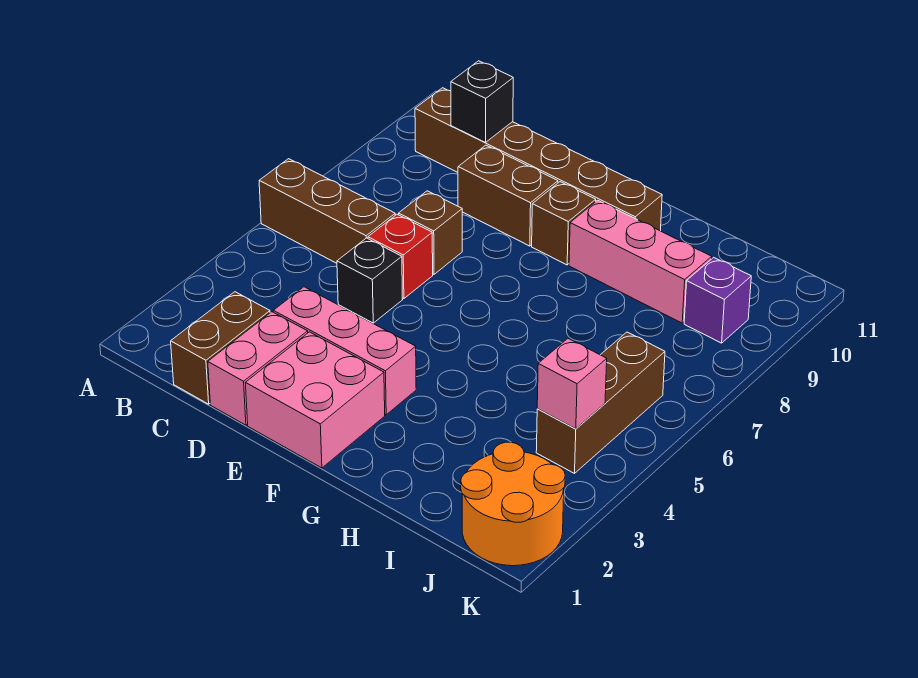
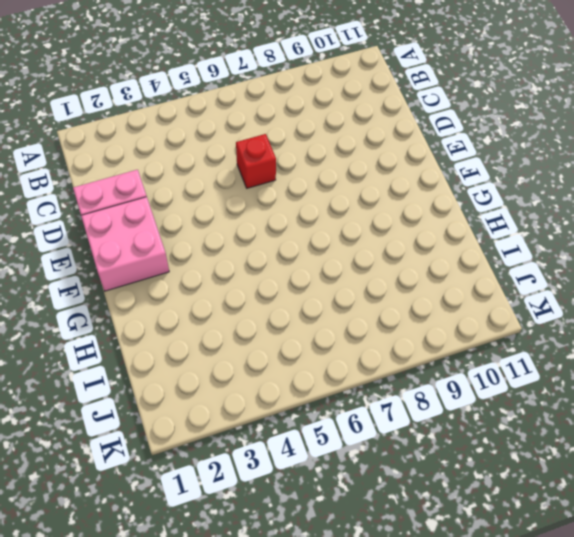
none -> brown 1x3 brick [259,159,395,263]
none -> brown 1x6 brick [415,88,662,231]
none -> brown 1x2 brick [171,292,270,404]

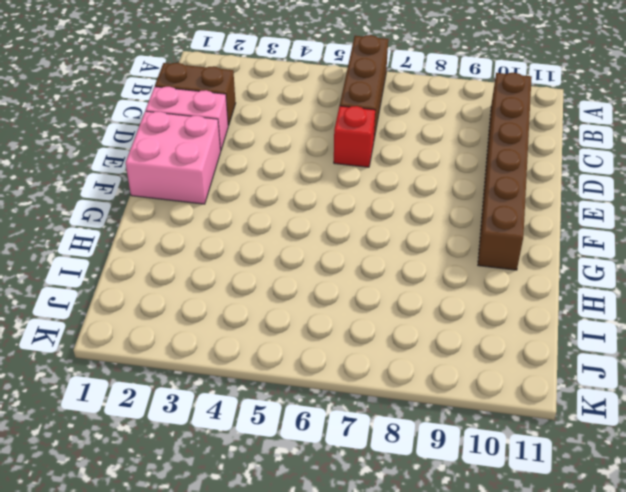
none -> pink 1x3 brick [273,287,416,415]
none -> black 1x1 brick [337,238,403,323]
none -> brown 1x1 brick [399,191,462,274]

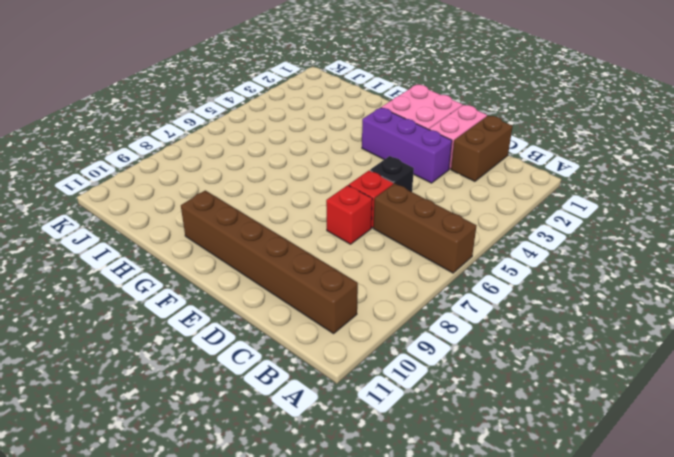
purple 1x3 brick [362,107,452,183] -> pink 1x3 brick [273,287,416,415]
red 1x1 brick [326,185,372,244] -> brown 1x1 brick [399,191,462,274]
none -> brown 1x2 brick [458,145,558,246]
none -> brown 1x1 brick [532,182,596,265]
none -> pink 1x3 brick [569,200,712,323]

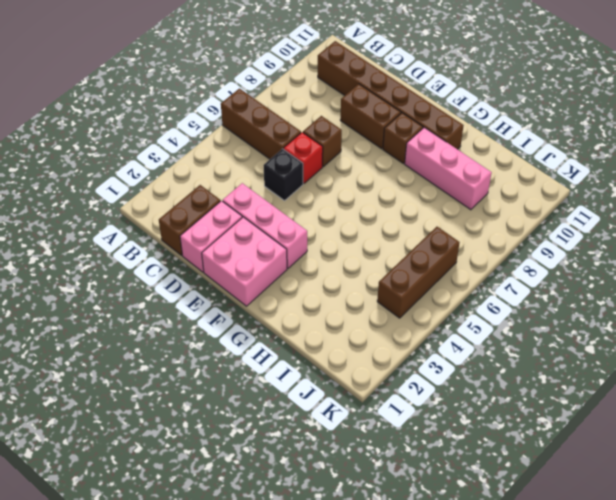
none -> orange 2x2 round brick [461,442,565,566]
none -> purple 1x1 brick [684,257,751,343]
none -> black 1x1 brick [451,61,513,142]

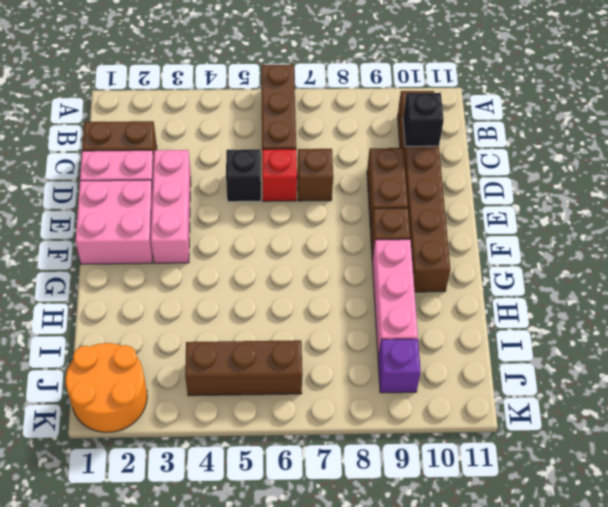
none -> pink 1x1 brick [537,339,607,429]

